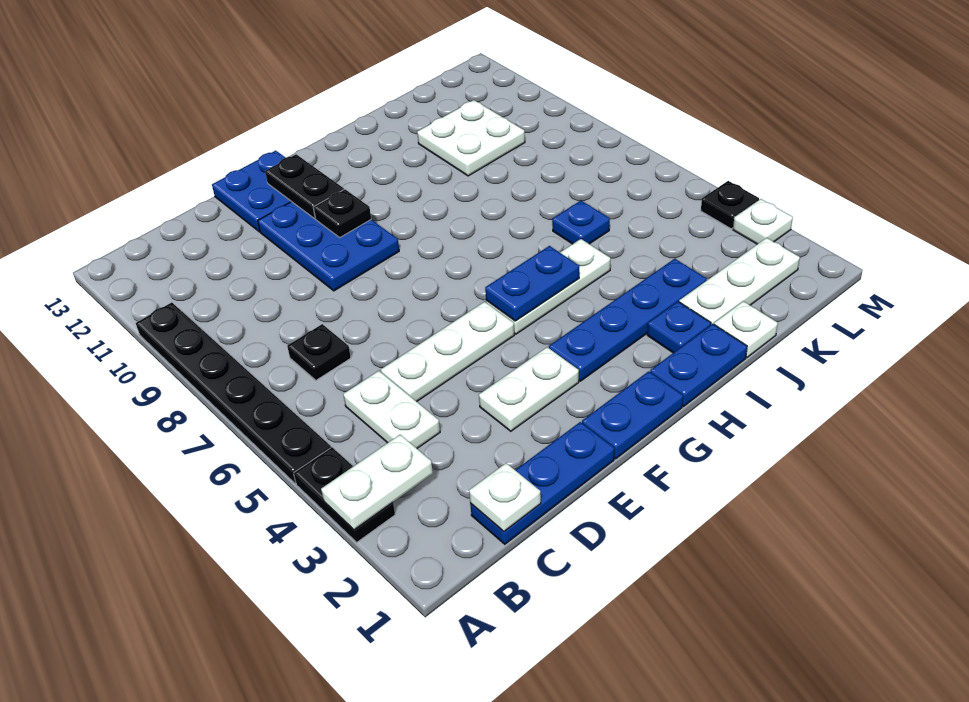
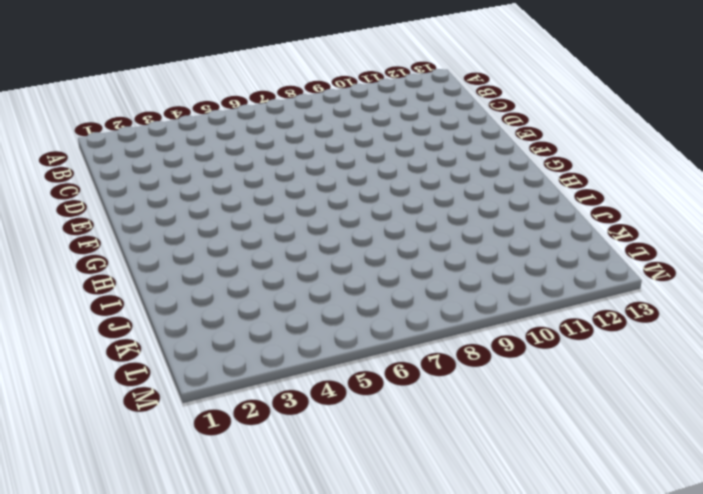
none -> black 1x2 plate [294,447,395,542]
none -> black 1x6 plate [136,302,331,484]
none -> blue 1x3 plate [470,422,614,544]

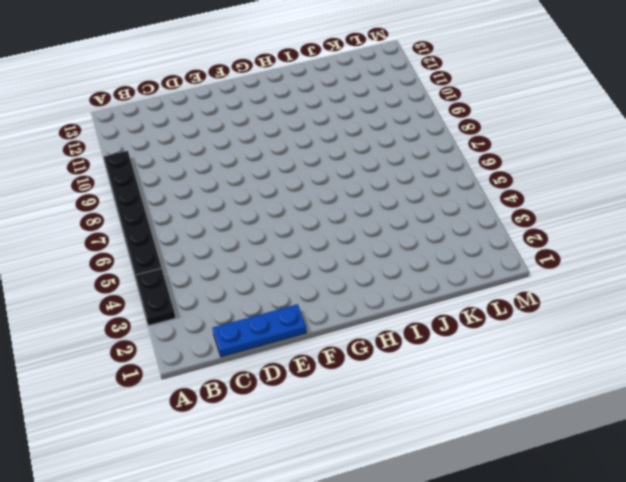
none -> white 1x2 plate [343,371,440,448]
none -> black 1x1 plate [287,324,351,380]
none -> white 1x3 plate [381,302,514,402]

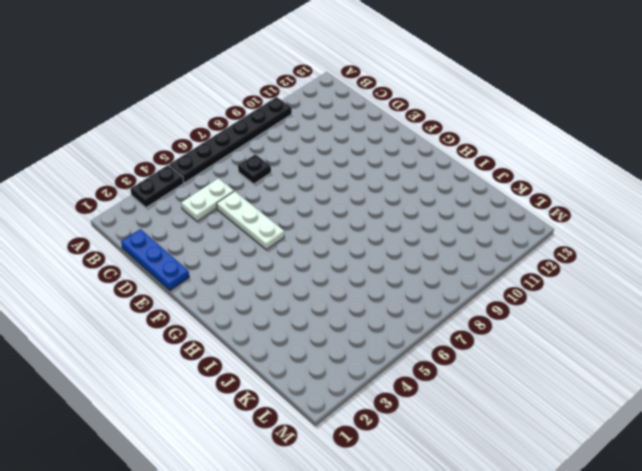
none -> white 1x2 plate [479,347,579,431]
none -> blue 2x3 plate [258,202,399,291]
none -> blue 2x2 plate [212,150,291,232]

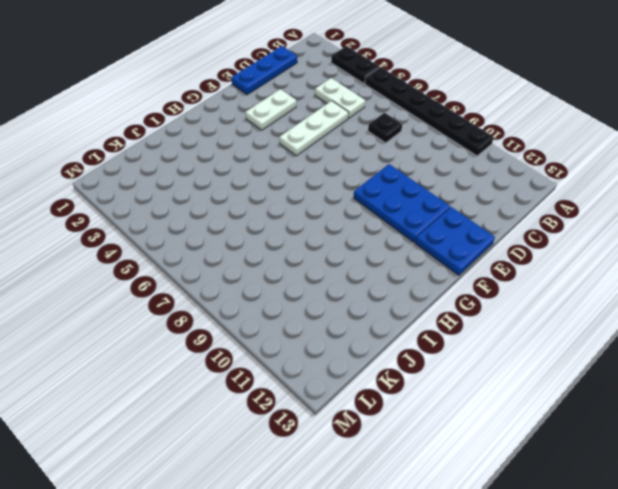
none -> blue 1x2 plate [582,371,683,459]
none -> blue 1x4 plate [549,259,707,381]
none -> white 1x3 plate [486,239,610,334]

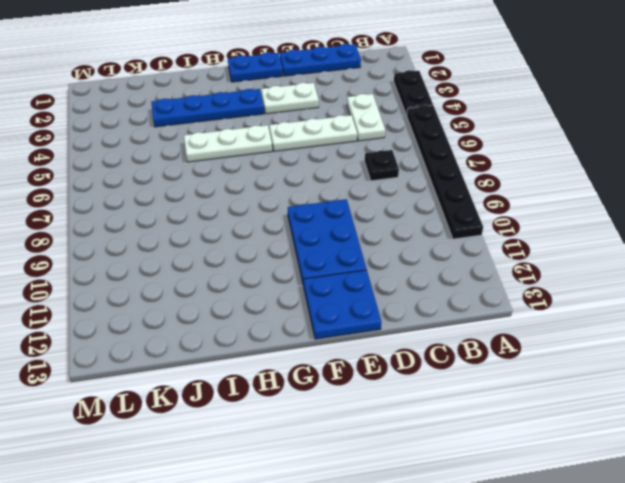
none -> blue 1x2 plate [650,324,747,406]
none -> blue 1x1 plate [647,301,711,353]
none -> white 1x1 plate [714,301,778,357]

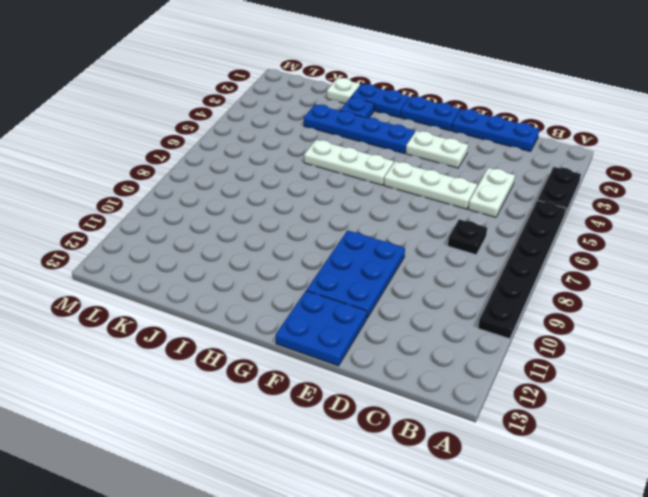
none -> white 1x3 plate [679,238,800,325]
none -> blue 1x1 plate [552,201,610,244]
none -> white 2x2 plate [417,100,525,176]

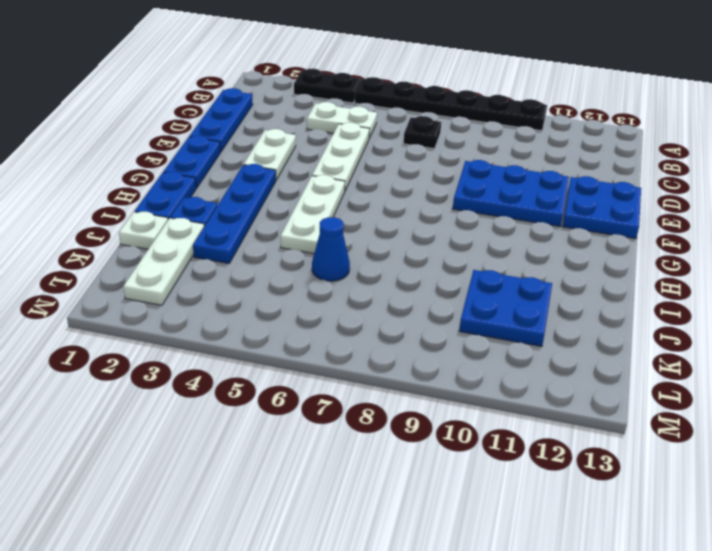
blue 1x1 cone [312,217,350,281] -> blue 1x1 plate [552,201,610,244]
blue 2x2 plate [459,270,552,346] -> white 2x2 plate [417,100,525,176]
none -> white 1x1 plate [733,199,793,244]
none -> black 1x1 plate [701,181,759,229]
none -> white 1x2 plate [321,435,433,530]

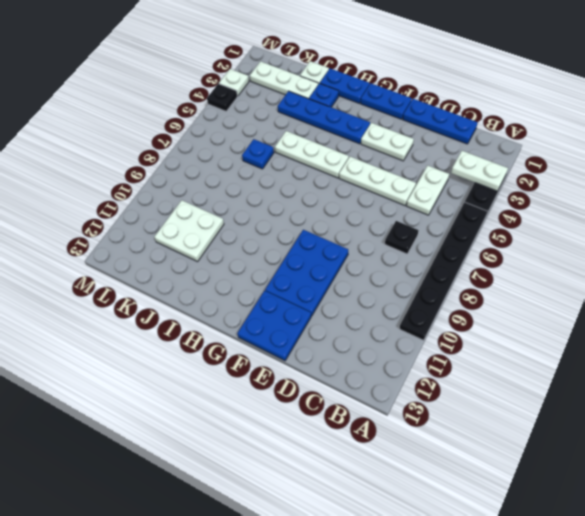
none -> white 1x1 plate [469,463,541,531]
none -> black 1x1 plate [313,189,371,237]
none -> black 1x2 plate [265,154,344,219]

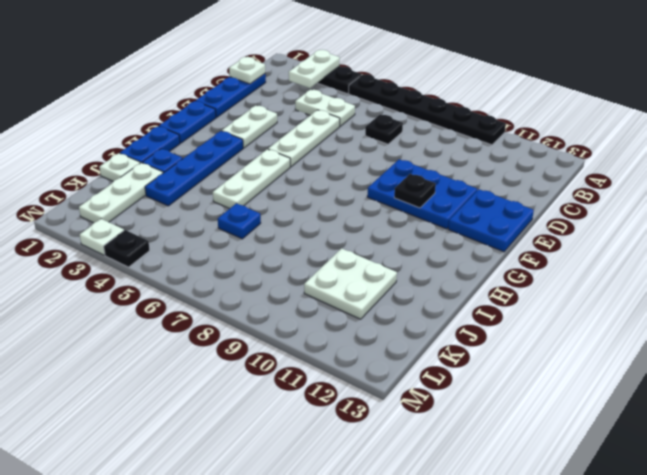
none -> black 1x2 plate [265,154,344,219]
none -> blue 1x2 plate [485,246,579,321]

